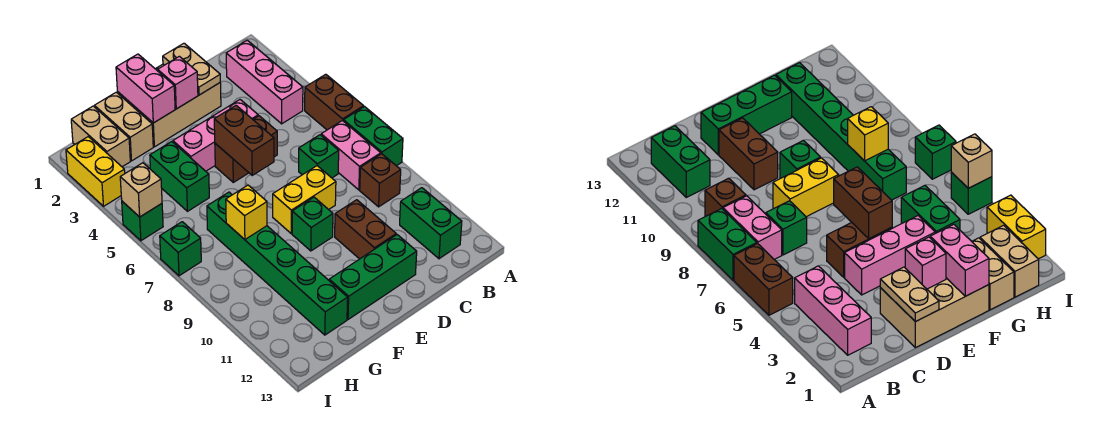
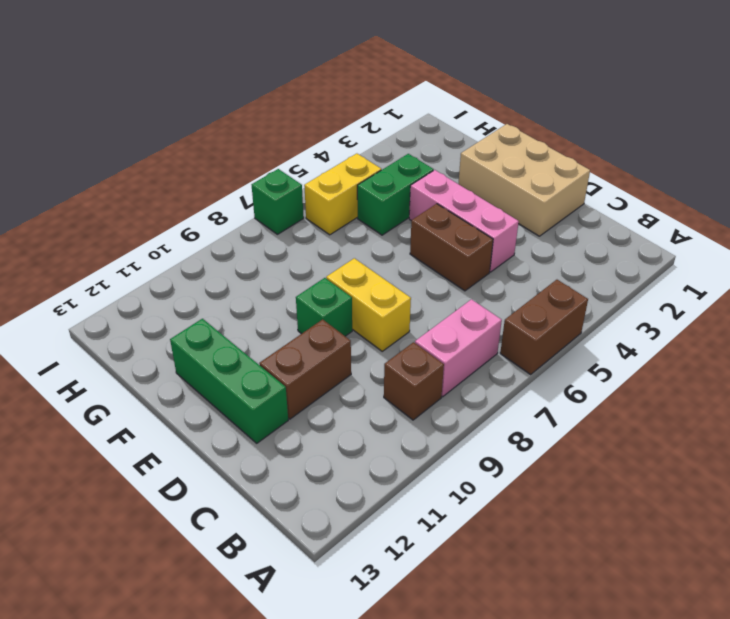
yellow 1x2 brick [304,154,381,235] -> yellow 1x2 brick moved to [66,137,125,206]
none -> green 1x2 brick [343,107,403,166]
none -> pink 1x3 brick [226,40,303,124]
none -> green 1x2 brick [400,188,462,259]

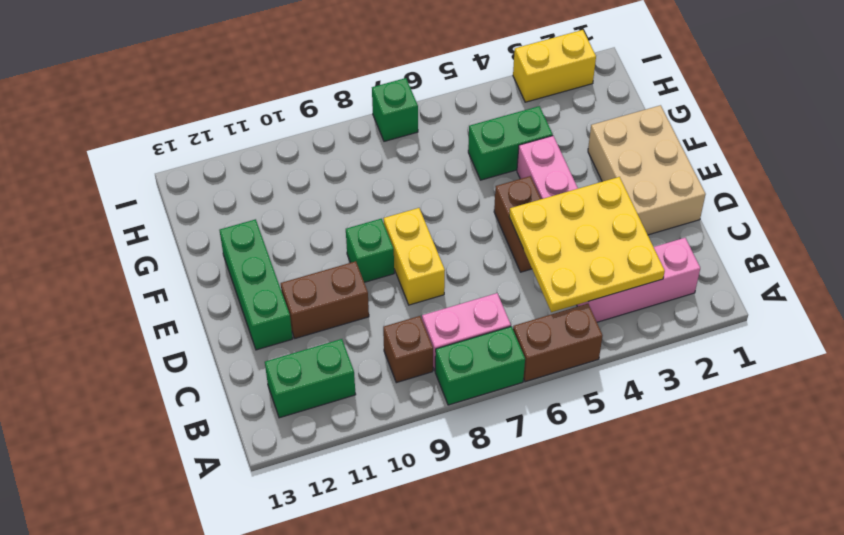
yellow 3x3 plate [509,177,665,312] -> none
none -> green 1x1 brick [299,135,339,178]
none -> tan 1x2 brick [94,92,153,161]
none -> green 1x6 brick [207,192,348,335]

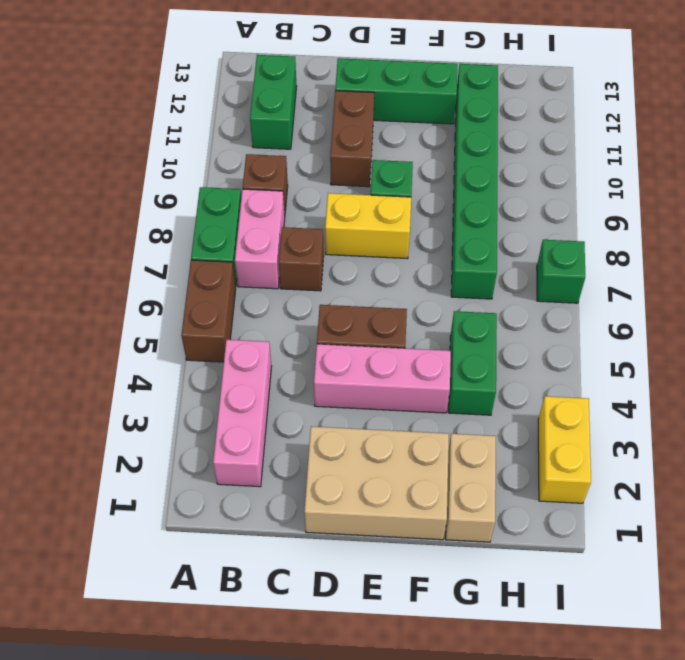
brown 1x1 brick [279,227,324,291] -> green 1x1 brick [299,135,339,178]
none -> tan 1x2 brick [71,106,130,167]
none -> green 1x1 brick [122,201,163,241]
none -> tan 1x2 plate [163,43,220,95]

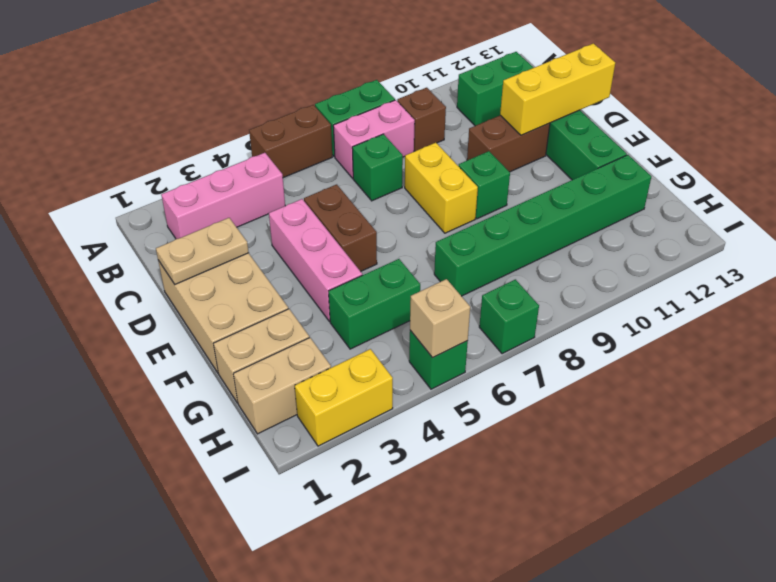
yellow 1x3 brick [500,43,615,135] -> none
none -> pink 1x1 brick [158,56,198,109]
none -> brown 1x2 brick [214,106,274,175]
none -> pink 1x2 brick [116,54,175,123]

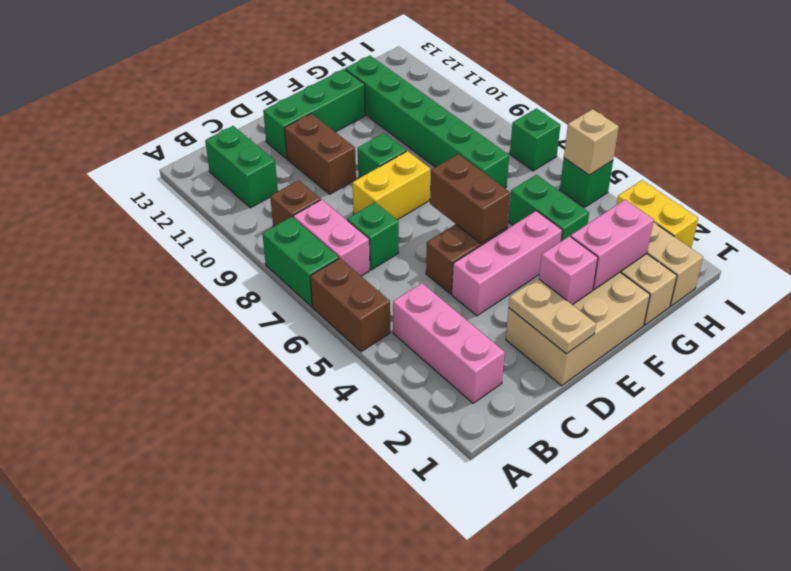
pink 1x2 brick [571,200,654,290] -> pink 1x2 brick turned to [116,54,175,123]
none -> yellow 1x1 brick [226,185,267,239]

